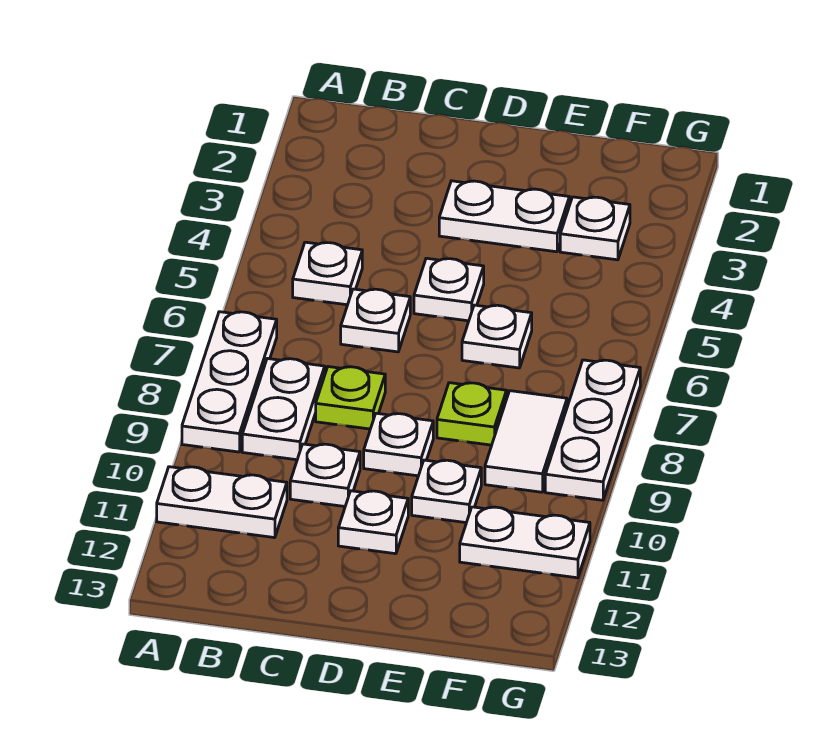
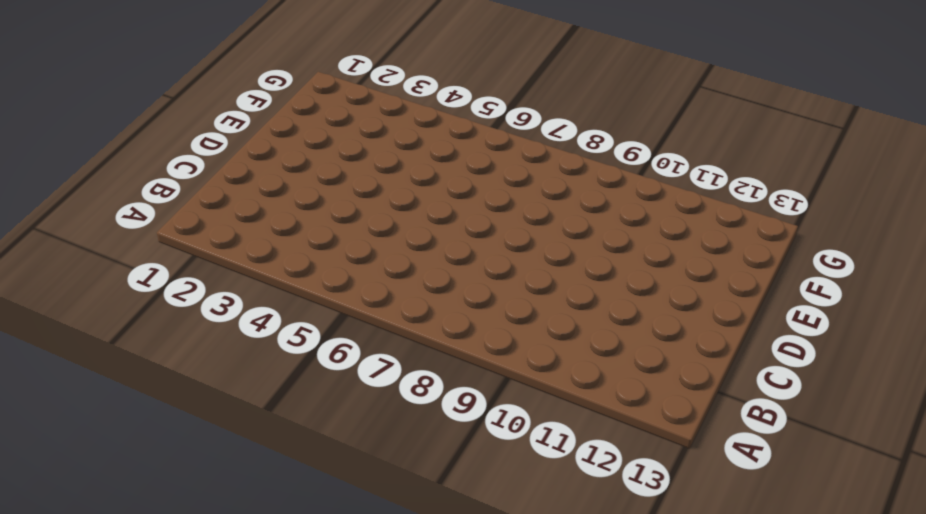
none -> white 1x3 plate [182,312,277,452]
none -> white 1x2 plate [157,467,287,538]
none -> white 1x1 plate [293,242,362,305]

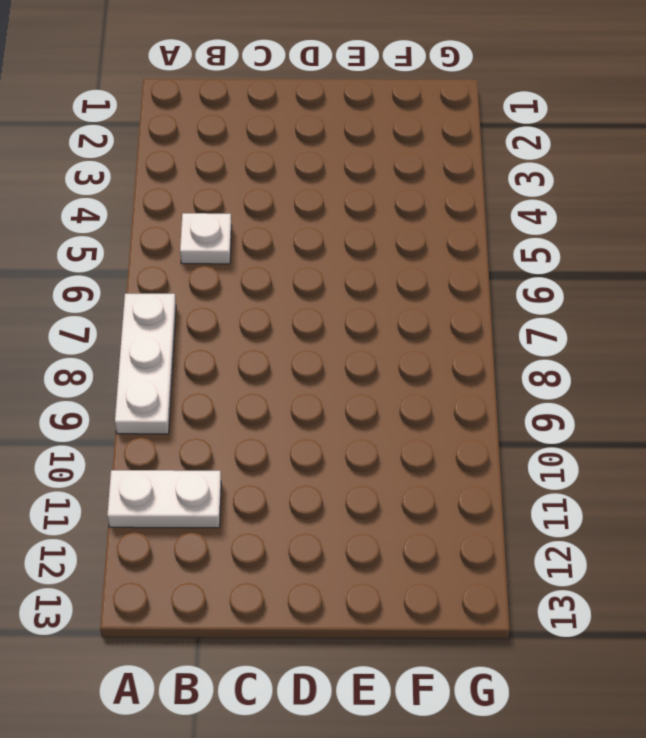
none -> white 1x2 plate [242,358,325,460]
none -> white 1x1 plate [341,289,410,352]
none -> lime 1x1 plate [316,367,385,429]

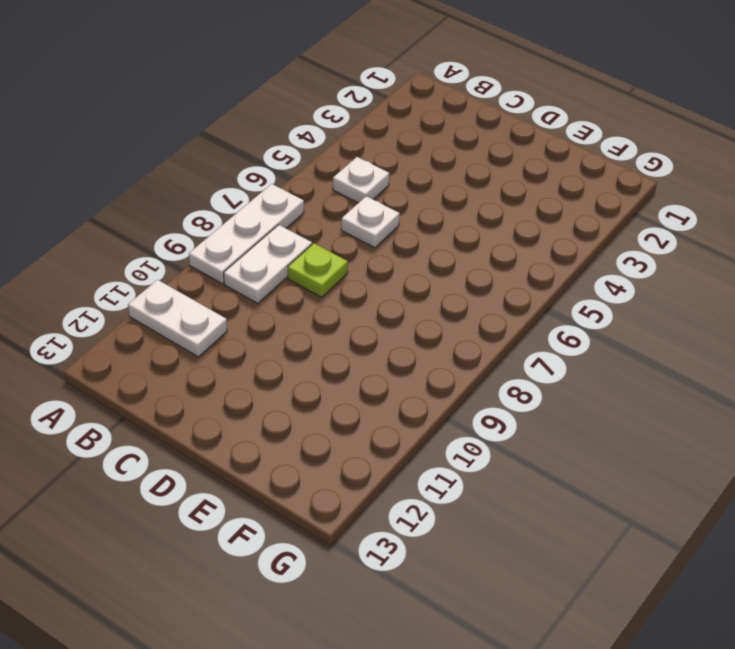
none -> white 1x1 plate [290,444,360,506]
none -> white 1x2 plate [439,181,569,252]
none -> white 1x1 plate [414,258,484,321]

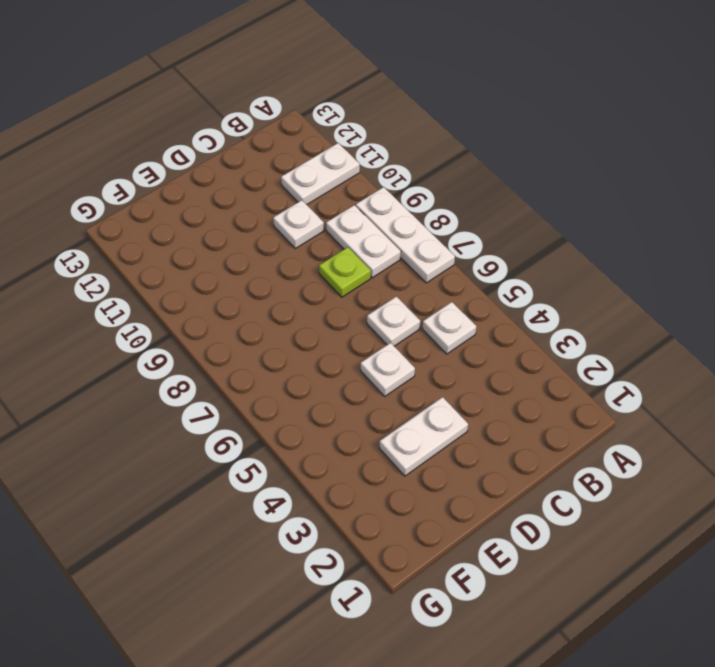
none -> white 1x1 plate [364,413,433,476]
none -> white 1x1 plate [338,491,408,554]
none -> white 1x1 plate [462,305,532,368]

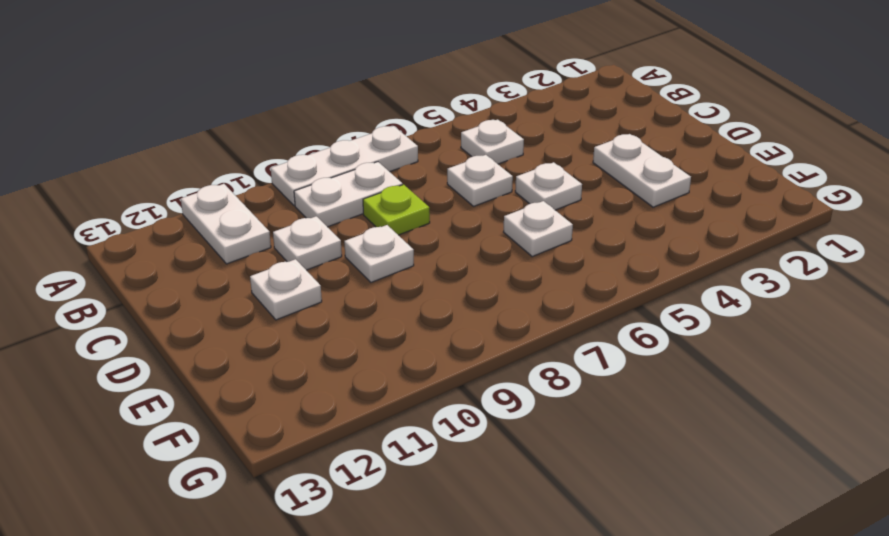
none -> lime 1x1 plate [437,383,507,445]
none -> white 1x1 plate [412,460,481,523]
none -> white 1x1 plate [560,197,630,260]

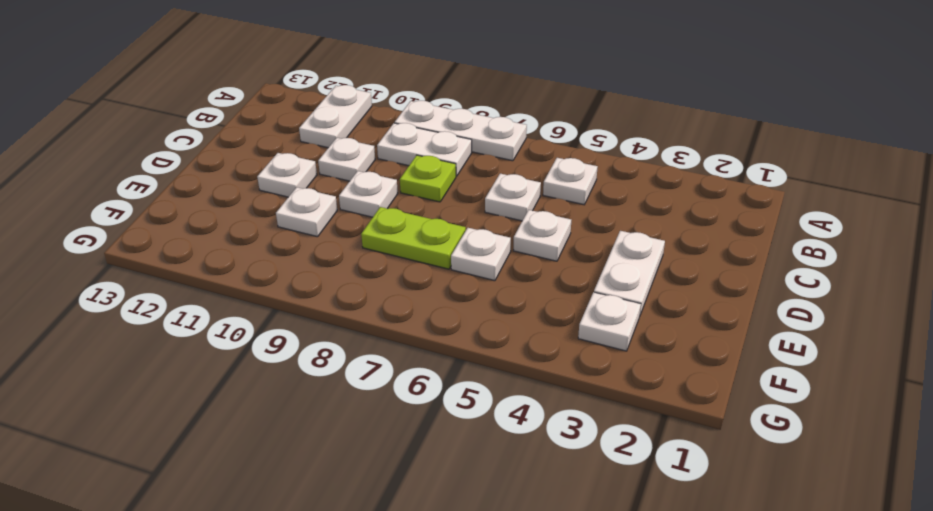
lime 1x2 plate [361,207,466,269] -> lime 1x1 plate [437,383,507,445]
none -> white 1x2 tile [485,391,567,492]
none -> white 1x2 plate [460,507,590,578]
none -> white 1x3 plate [545,360,640,500]

